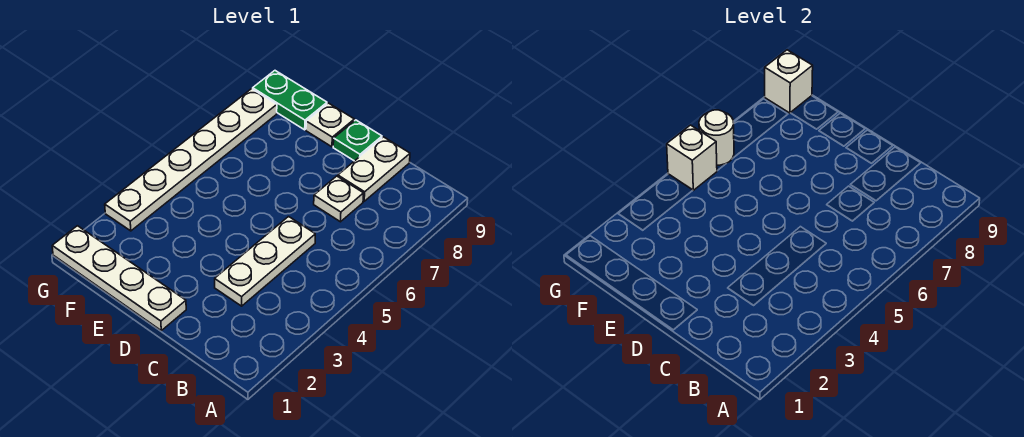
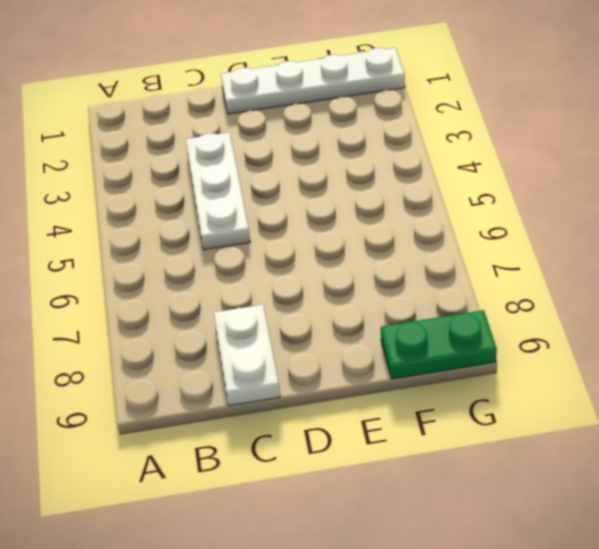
none -> white 1x1 plate [314,176,364,222]
none -> green 1x1 plate [333,120,382,161]

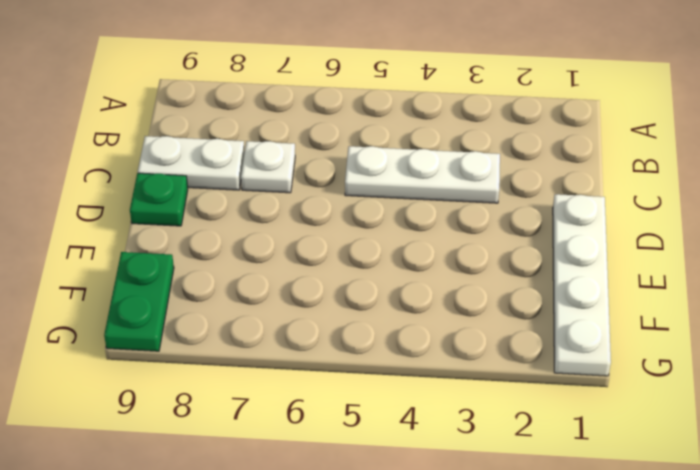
none -> white 1x1 plate [306,103,354,147]
none -> white 1x6 plate [105,89,277,231]

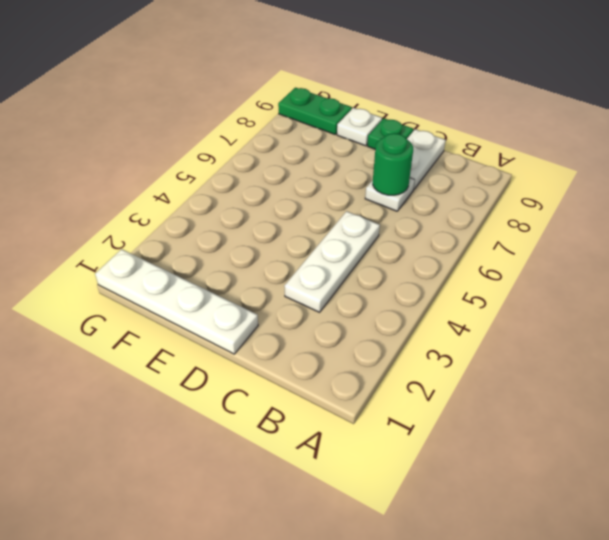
green 1x1 round brick [373,133,413,195] -> none
none -> white 1x6 plate [105,89,277,231]
none -> white 1x1 brick [667,125,717,190]

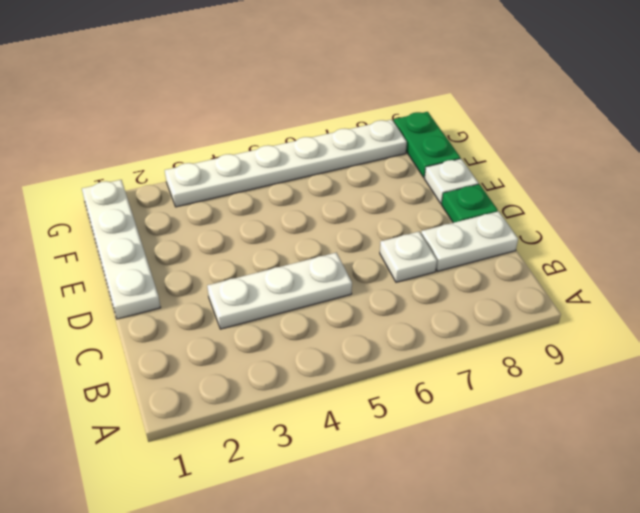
none -> white 1x1 brick [667,125,717,190]
none -> white 1x1 round brick [699,110,734,165]

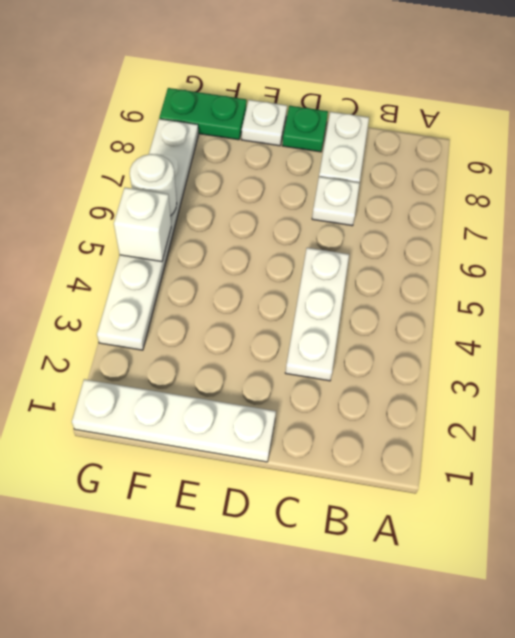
none -> white 1x1 brick [765,50,813,113]

